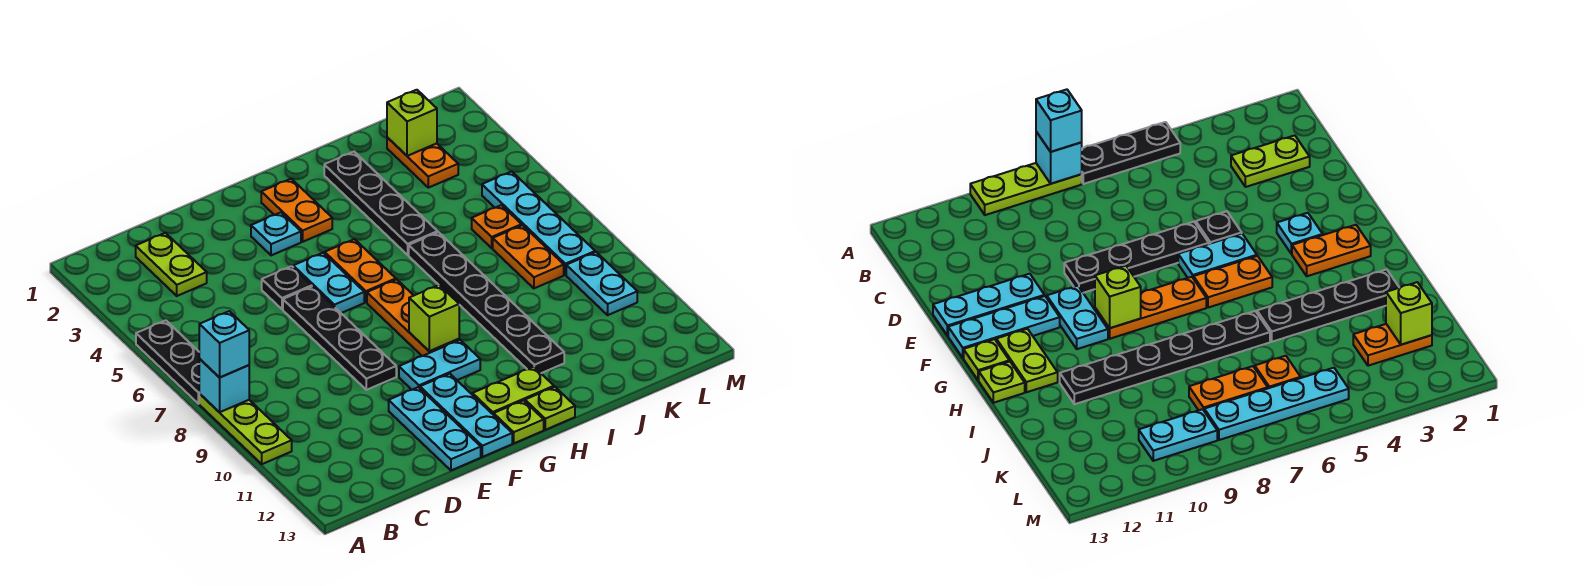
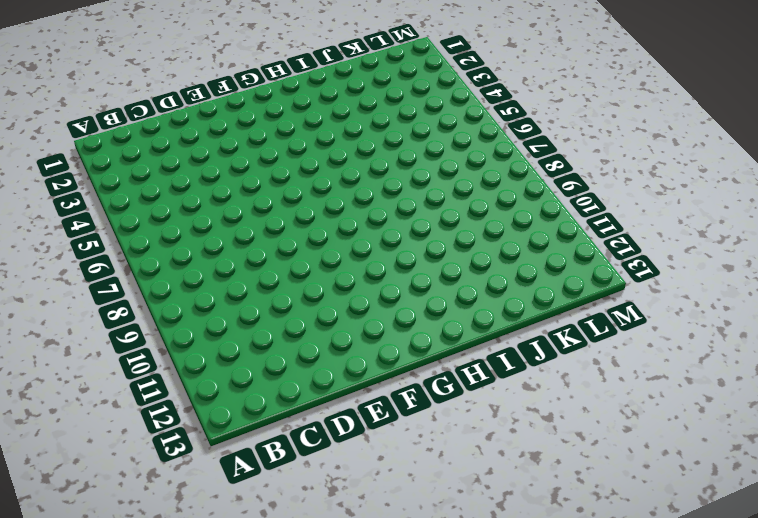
none -> black 1x3 plate [136,320,200,404]
none -> lime 1x3 plate [199,394,292,464]
none -> lime 1x2 plate [136,233,207,296]

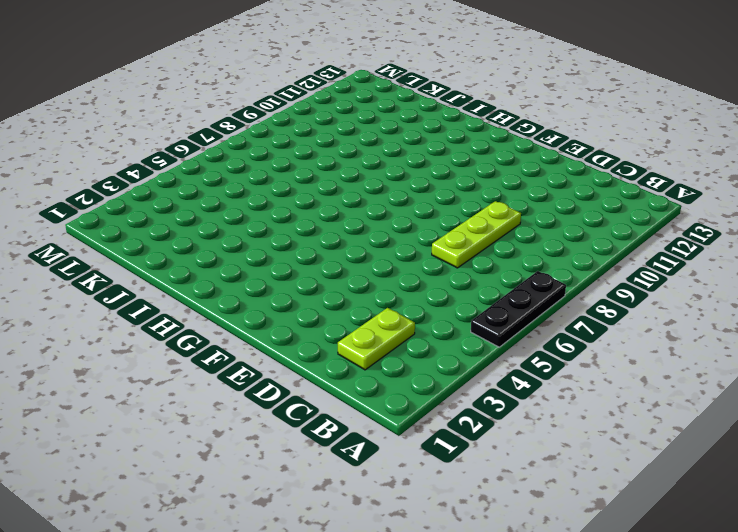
lime 1x3 plate [432,201,521,268] -> lime 1x3 plate moved to [199,394,292,464]
none -> black 1x1 plate [262,266,312,309]
none -> black 1x4 plate [283,286,396,390]
none -> cyan 1x3 plate [389,387,481,470]

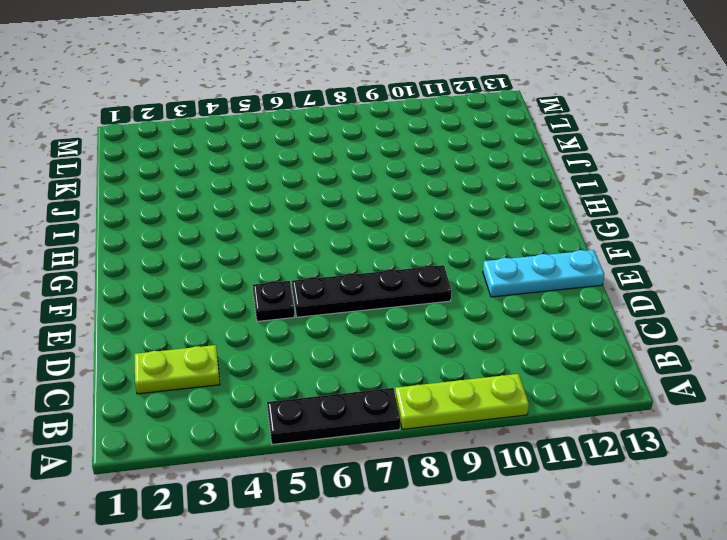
none -> cyan 1x1 plate [251,212,301,255]
none -> cyan 1x2 plate [293,253,364,313]
none -> cyan 1x2 plate [399,340,480,390]

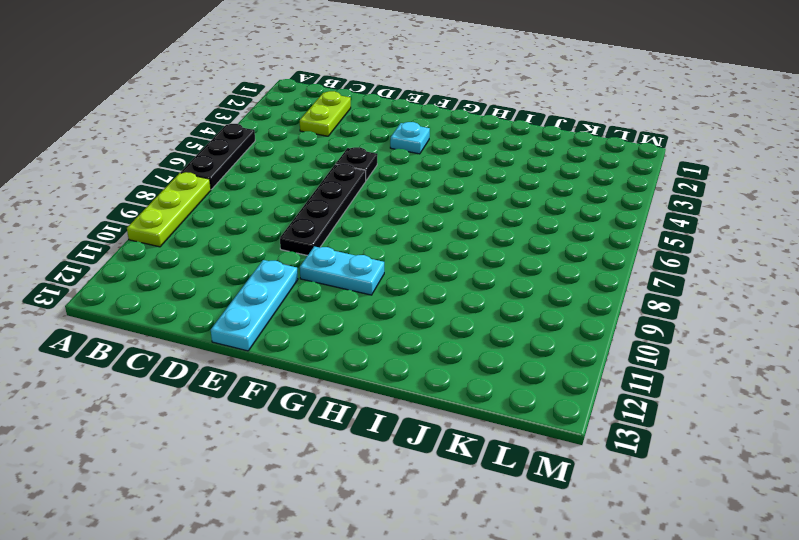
none -> cyan 1x2 plate [293,253,364,313]
none -> cyan 1x3 plate [420,374,512,457]
none -> orange 1x2 plate [261,179,332,242]

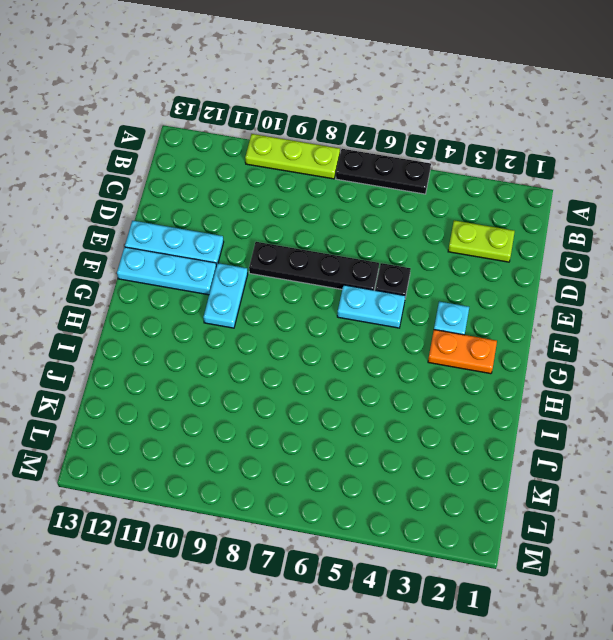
none -> orange 1x2 plate [325,239,396,302]
none -> orange 1x3 plate [367,279,459,356]
none -> lime 1x2 plate [473,367,554,415]

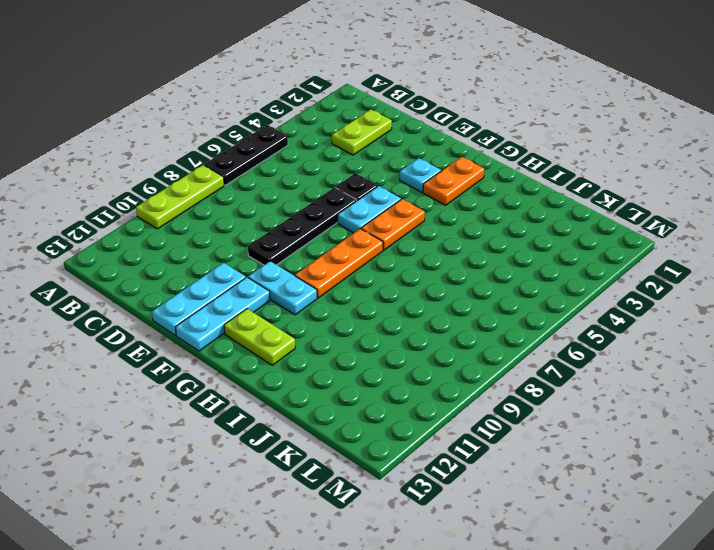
none -> lime 1x1 plate [494,400,544,443]
none -> lime 1x1 plate [525,387,575,430]
none -> black 1x4 plate [324,152,438,255]

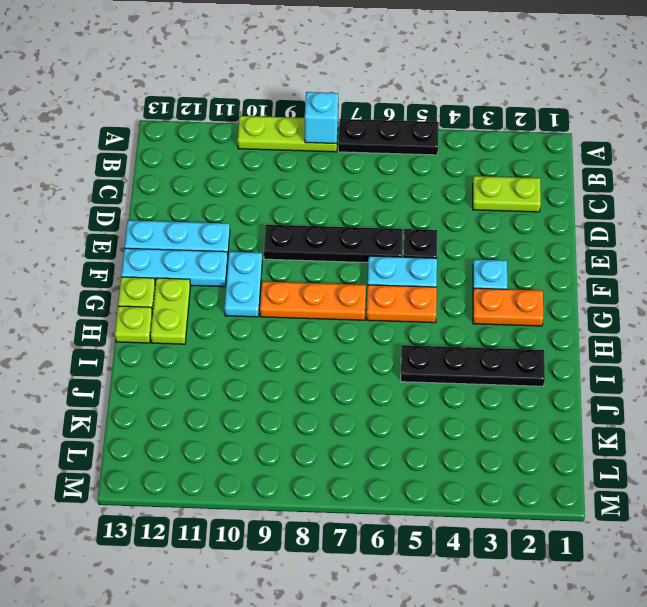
none -> black 1x6 plate [409,232,564,373]
none -> orange 1x2 plate [387,138,458,188]
none -> orange 1x1 plate [472,205,522,248]

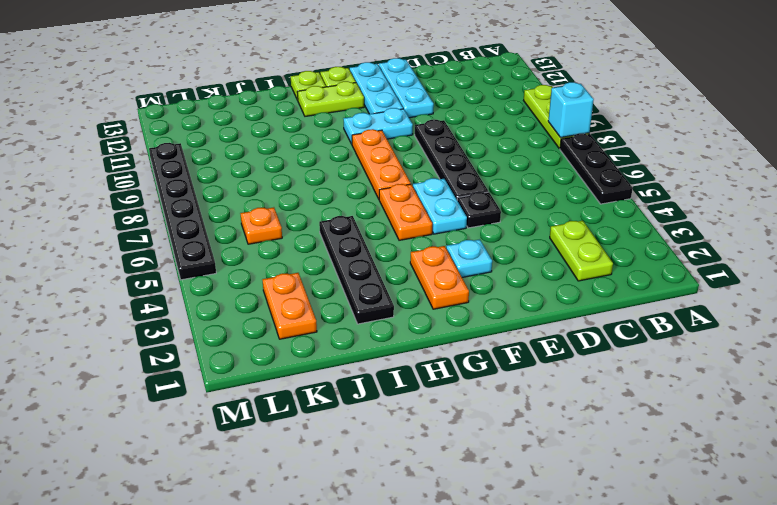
black 1x6 plate [149,143,216,280] -> black 1x6 plate moved to [409,232,564,373]
none -> orange 1x2 plate [493,225,564,288]
none -> cyan 1x4 plate [482,171,595,275]
none -> cyan 1x2 plate [566,252,637,315]

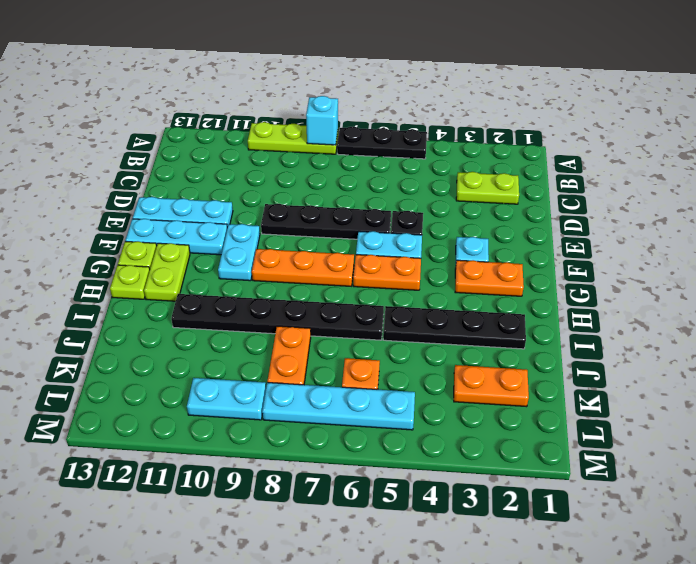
orange 1x2 plate [267,326,311,385] -> orange 1x2 plate turned to [493,225,564,288]
none -> lime 1x1 brick [409,285,459,351]
none -> lime 1x1 brick [387,90,437,156]
none -> cyan 1x1 brick [199,311,249,378]

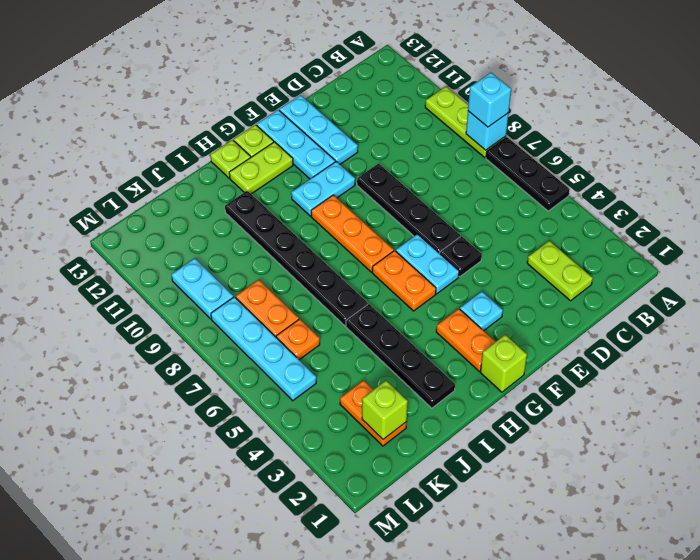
lime 1x1 brick [480,335,527,392] -> lime 1x1 brick moved to [409,285,459,351]

